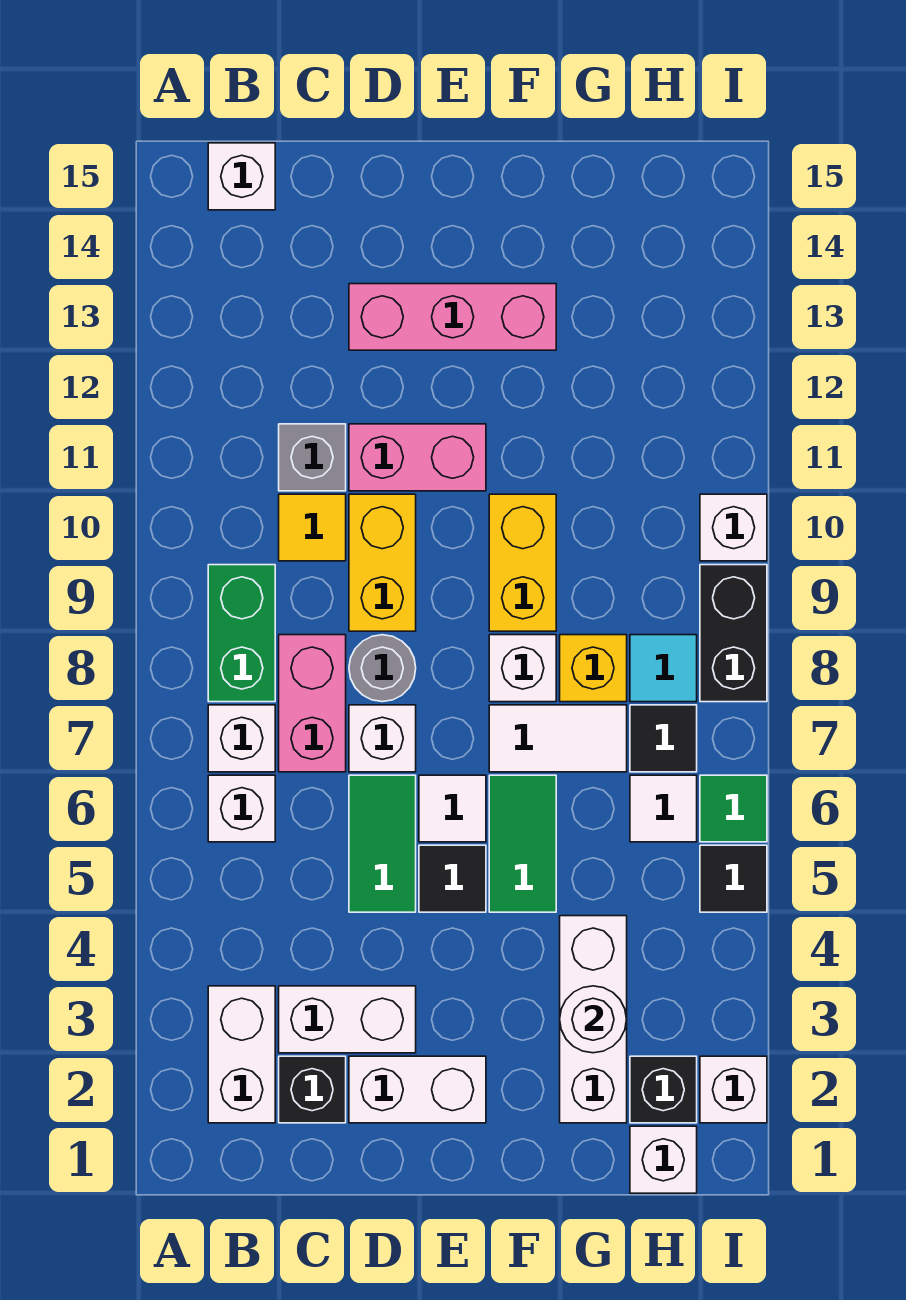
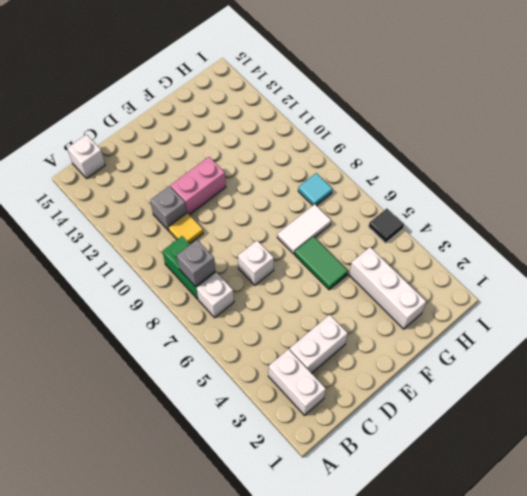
grey 1x1 brick [177,240,215,287] -> none
none -> white 1x1 brick [208,775,275,842]
none -> black 1x1 brick [279,1056,346,1123]
none -> pink 1x2 brick [279,635,346,772]
none -> white 1x2 brick [349,1056,486,1123]

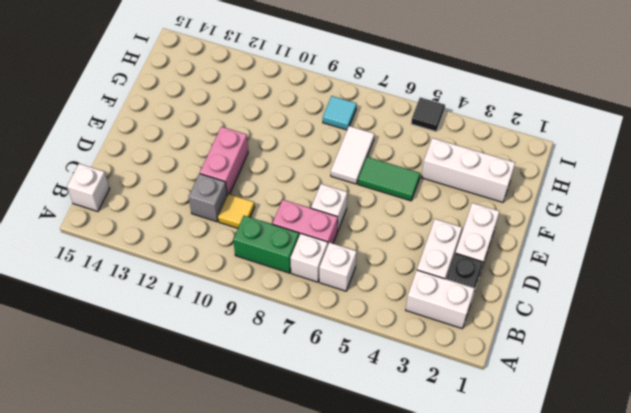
none -> green 1x2 tile [349,775,416,912]
none -> grey 1x1 round brick [349,635,416,702]
none -> yellow 1x2 brick [349,494,416,631]
none -> pink 1x3 brick [349,284,556,350]

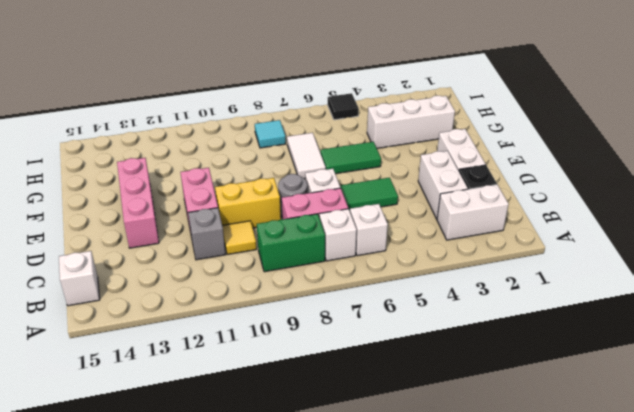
none -> black 1x1 tile [419,845,486,912]
none -> white 1x1 tile [419,775,486,842]
none -> white 1x1 brick [489,635,556,702]
none -> yellow 1x2 brick [489,494,556,631]

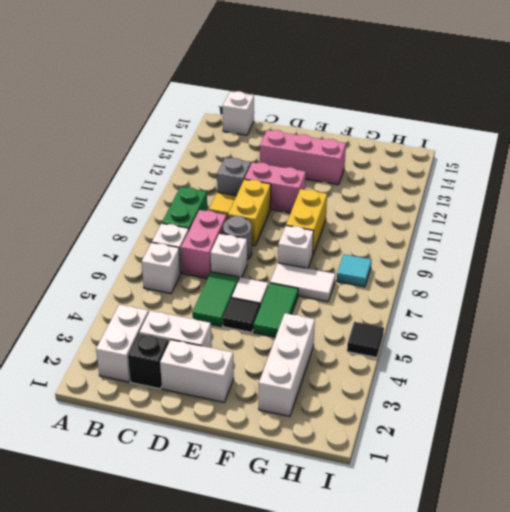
none -> yellow 1x1 brick [560,635,627,702]
none -> white 1x1 brick [630,1126,697,1193]
none -> black 1x1 brick [630,1056,697,1123]
none -> white 1x1 tile [630,775,697,842]

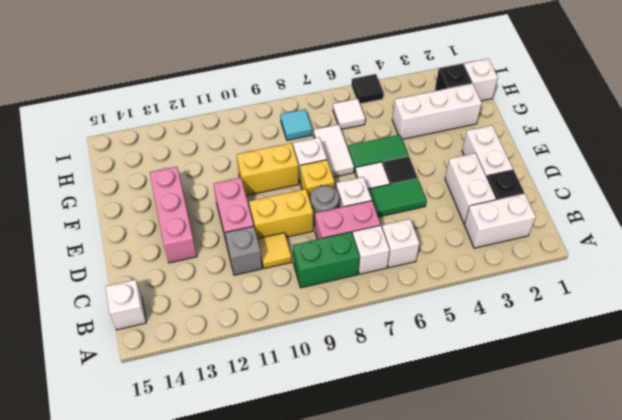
yellow 1x1 brick [300,160,335,203] -> yellow 1x1 brick moved to [560,635,627,702]
none -> black 1x1 tile [630,705,697,772]
none -> white 1x1 brick [700,1056,767,1123]
none -> green 1x1 tile [700,775,767,842]
none -> black 1x2 brick [700,565,767,702]

